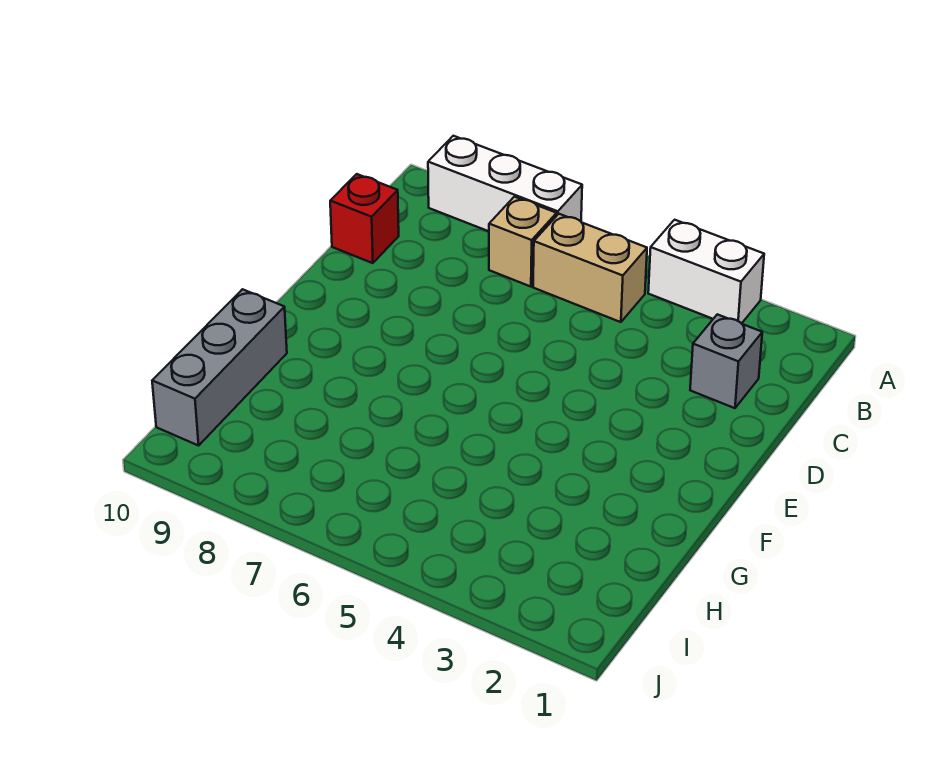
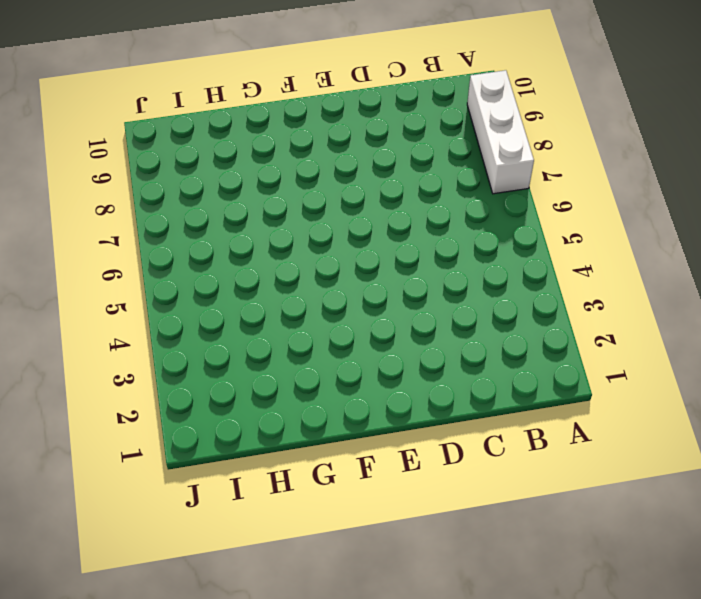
none -> white 1x2 brick [648,220,764,324]
none -> tan 1x2 brick [533,214,647,322]

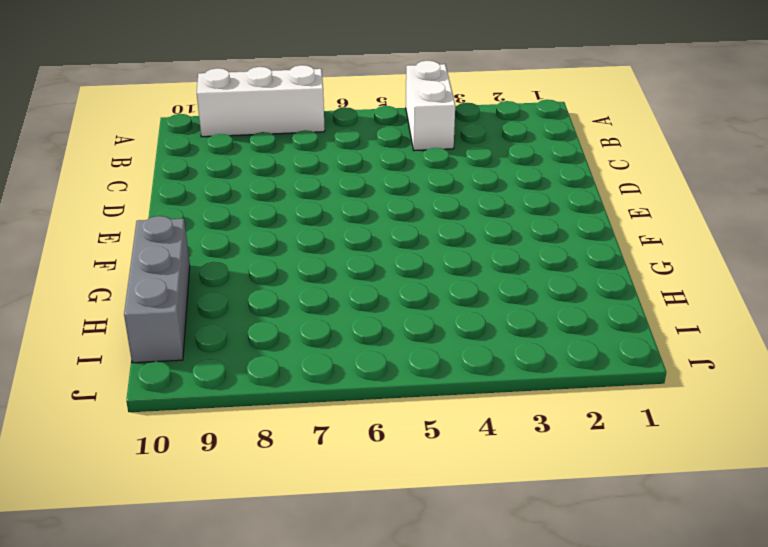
white 1x2 brick [406,61,455,151] -> white 1x2 brick turned to [648,220,764,324]
none -> tan 1x2 brick [533,214,647,322]
none -> tan 1x1 brick [489,197,557,287]

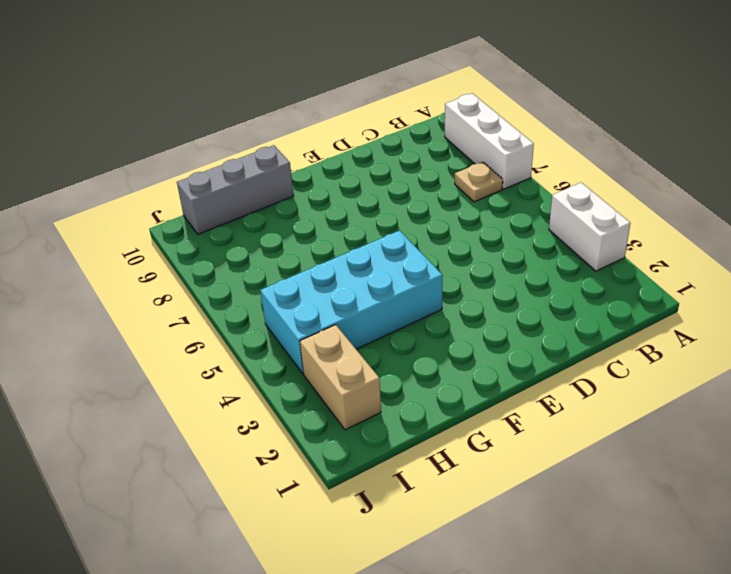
tan 1x1 plate [455,162,503,202] -> tan 1x1 brick [489,197,557,287]
cyan 2x4 brick [260,231,443,374] -> none
tan 1x2 brick [300,325,381,430] -> tan 1x2 brick moved to [533,214,647,322]
none -> grey 1x1 brick [690,314,762,408]
none -> red 1x1 brick [330,174,399,263]

